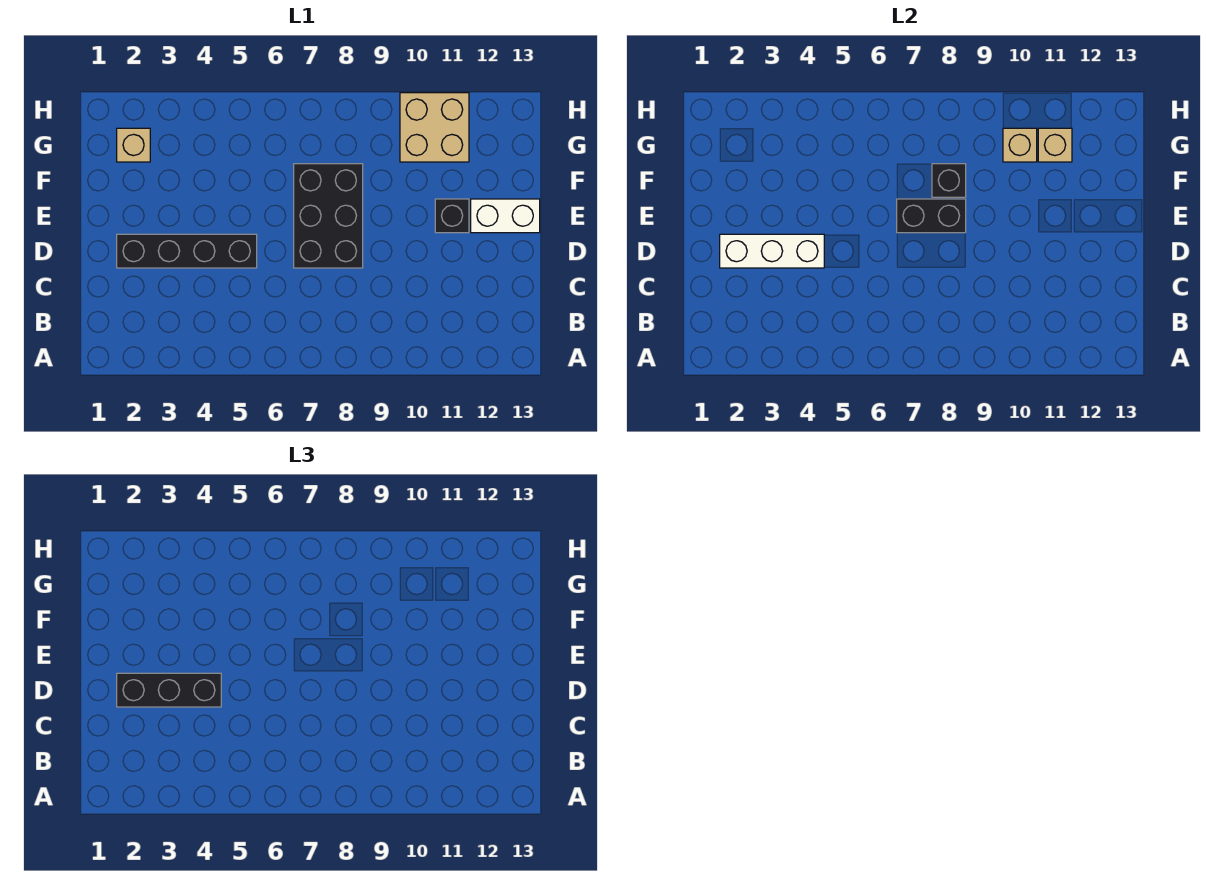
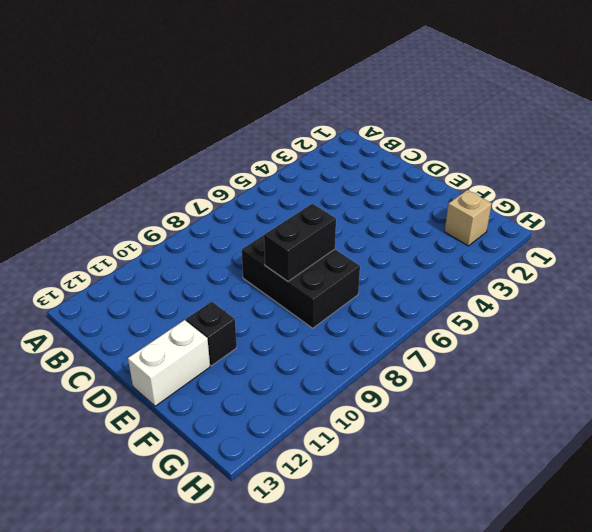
none -> black 1x4 brick [117,234,257,268]
none -> tan 2x2 brick [400,93,469,162]
none -> white 1x3 brick [720,234,824,268]

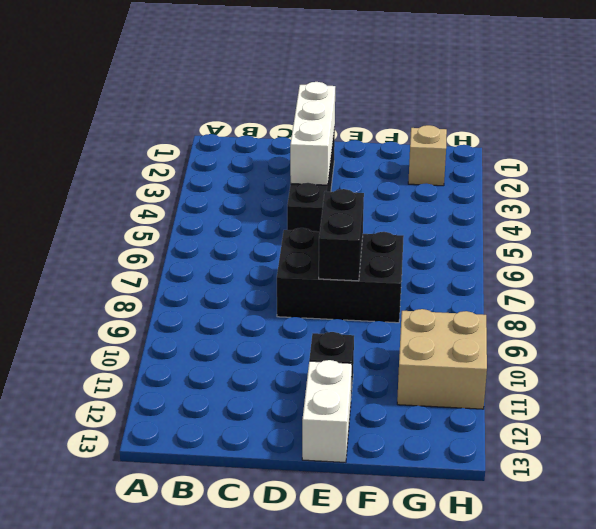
none -> black 1x1 brick [932,164,966,197]
none -> tan 1x1 brick [1003,128,1037,162]
none -> tan 1x1 brick [1038,128,1072,162]

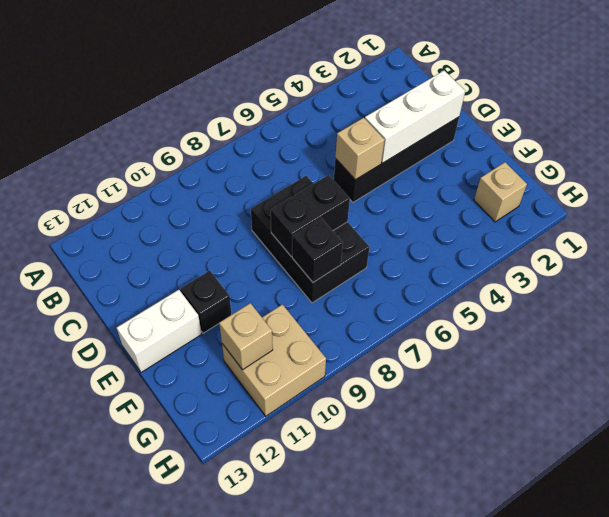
tan 1x1 brick [335,118,384,180] -> tan 1x1 brick moved to [1003,128,1037,162]
none -> black 1x3 brick [117,673,221,707]

